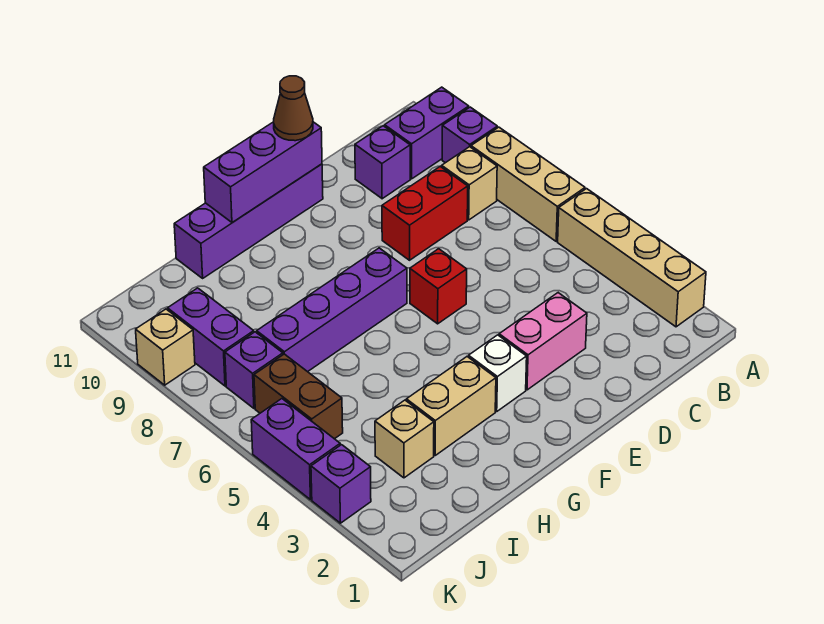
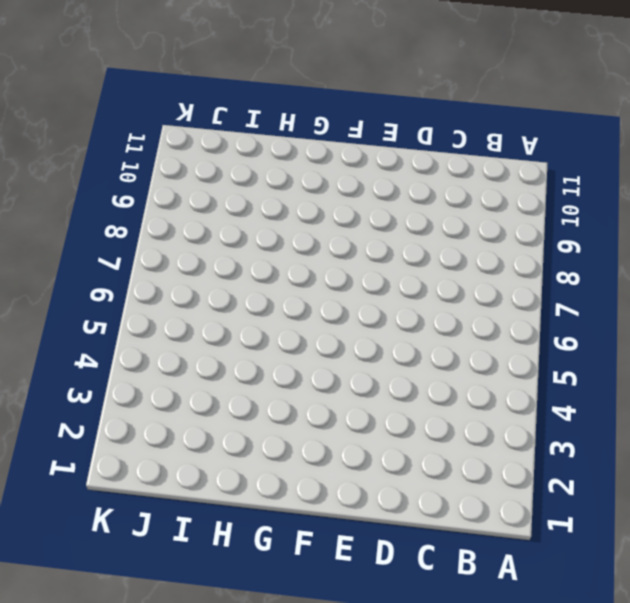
none -> tan 1x4 brick [558,189,706,327]
none -> tan 1x3 brick [471,127,585,241]
none -> purple 1x1 brick [442,107,497,163]

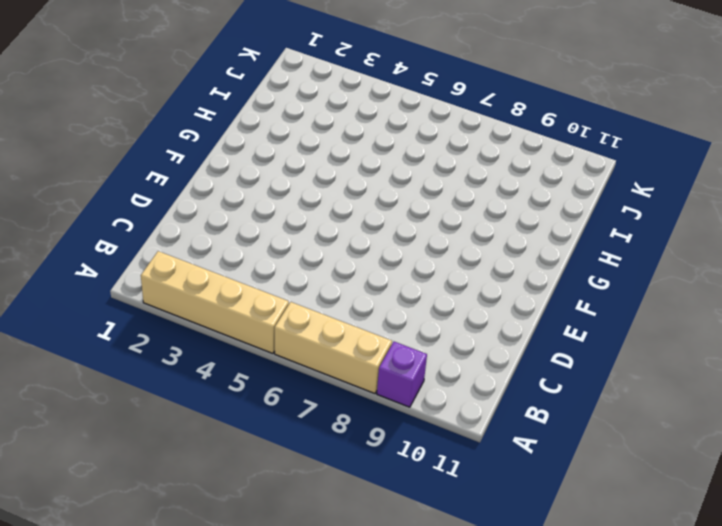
none -> purple 1x2 brick [385,87,469,179]
none -> tan 1x1 brick [442,147,497,220]
none -> red 1x2 brick [382,166,468,260]

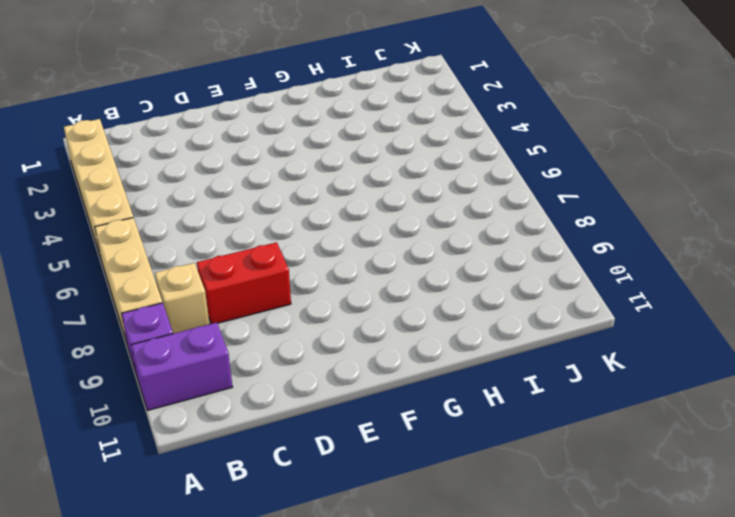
none -> purple 1x1 brick [355,126,410,199]
none -> pink 1x2 brick [499,293,587,390]
none -> red 1x1 brick [410,249,467,324]

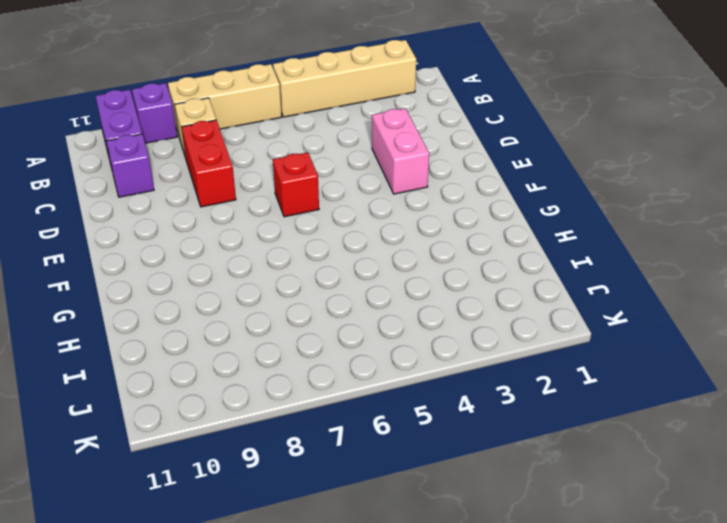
none -> purple 1x4 brick [174,164,323,278]
none -> white 1x1 brick [469,335,527,411]
none -> purple 1x4 brick [257,248,407,372]

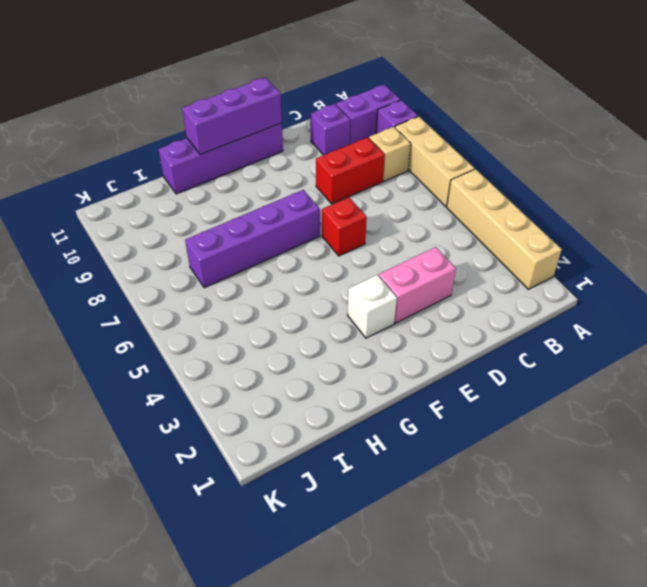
none -> tan 1x2 brick [406,357,496,455]
none -> tan 1x1 brick [375,400,434,478]
none -> brown 1x2 brick [254,354,343,439]

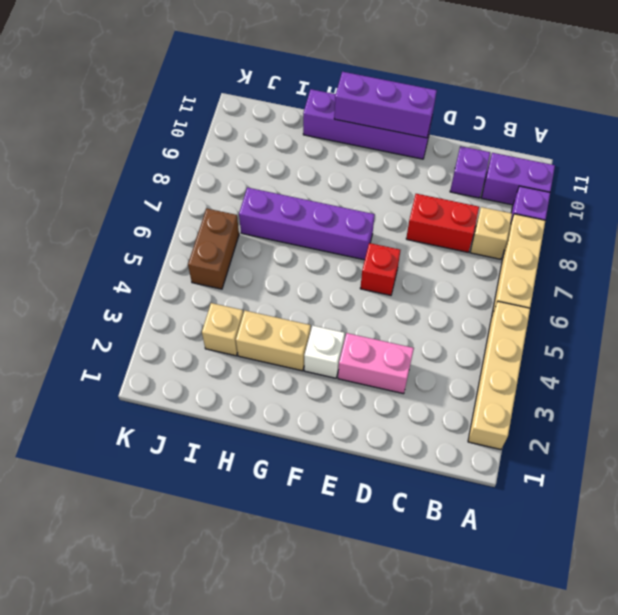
none -> purple 1x1 brick [225,332,283,408]
none -> purple 1x2 brick [168,288,254,386]
none -> purple 1x1 brick [311,445,371,523]

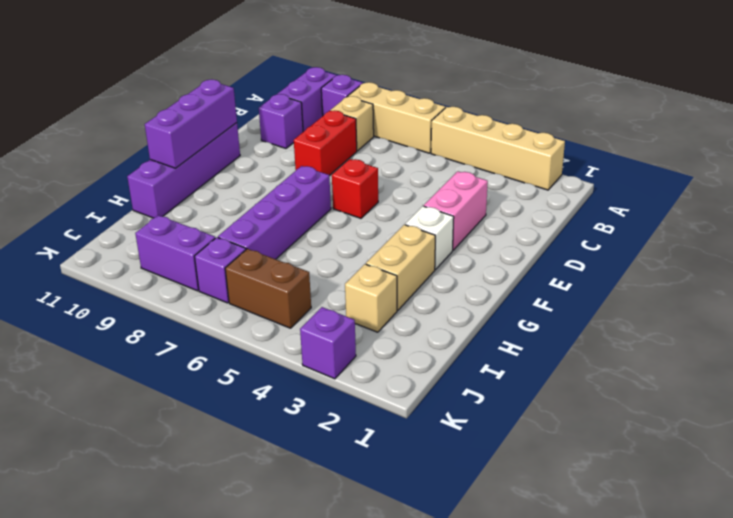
none -> purple 1x2 brick [251,399,340,500]
none -> tan 1x1 brick [136,309,195,385]
none -> brown 1x1 cone [274,76,313,141]

